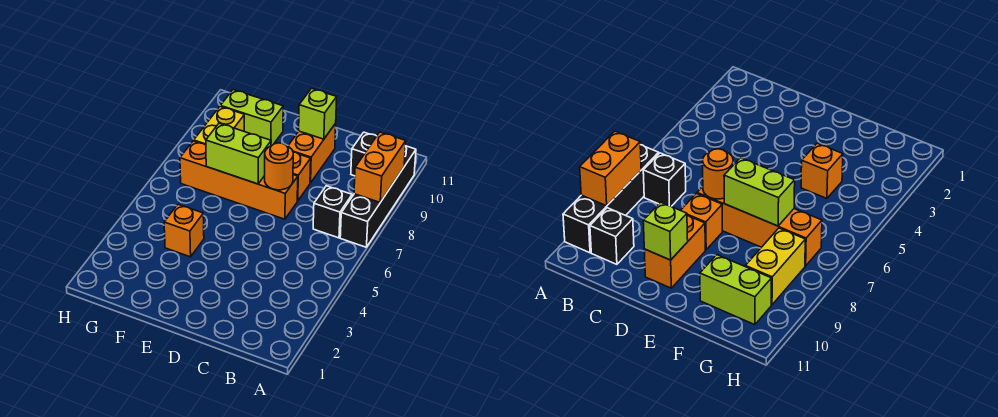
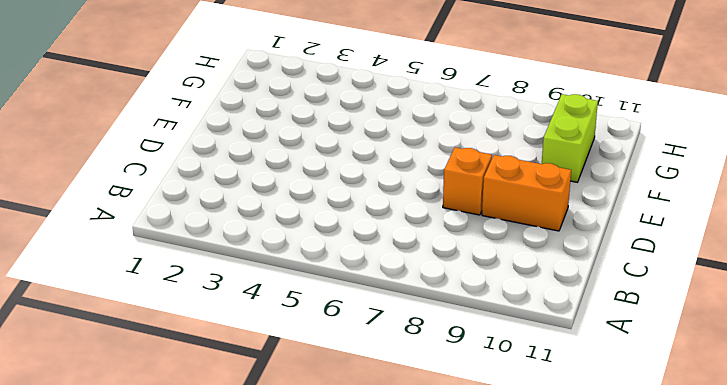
none -> black 1x4 brick [340,146,416,247]
none -> black 1x1 brick [313,186,352,238]
none -> black 1x1 brick [351,132,377,176]

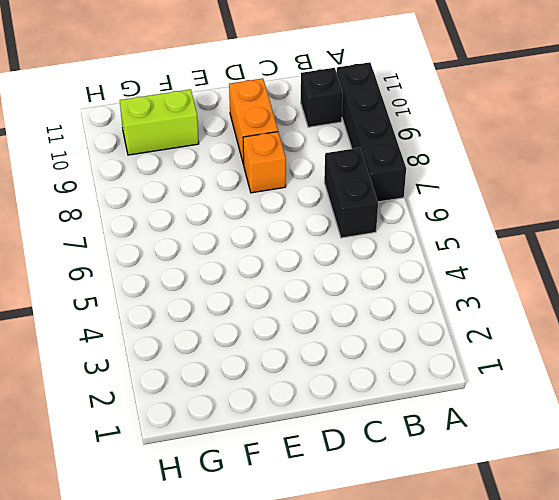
black 1x2 brick [324,148,378,238] -> black 1x1 brick [313,186,352,238]
none -> orange 1x4 brick [180,141,298,219]
none -> orange 1x1 brick [164,204,204,257]
none -> yellow 1x2 brick [194,107,244,145]

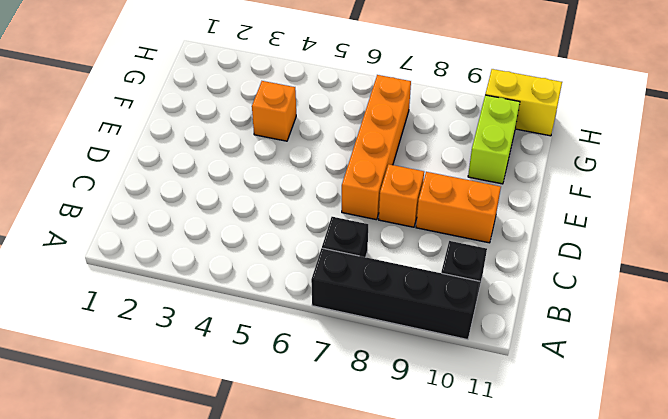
yellow 1x2 brick [485,69,562,136] -> yellow 1x2 brick moved to [194,107,244,145]
none -> orange 1x2 brick [354,132,406,202]
none -> orange 1x1 round brick [265,143,293,190]
none -> lime 1x1 brick [299,88,337,139]

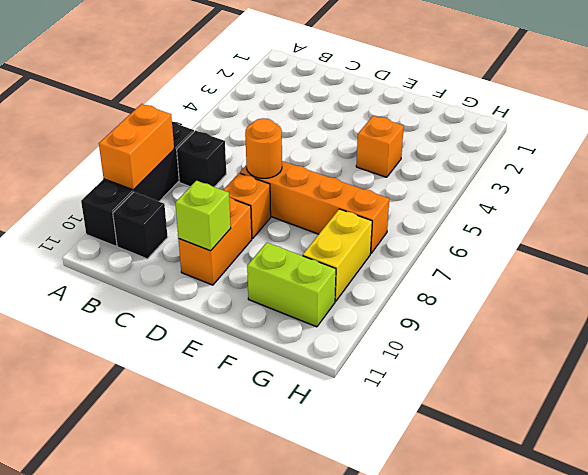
none -> lime 1x2 brick [206,123,271,184]

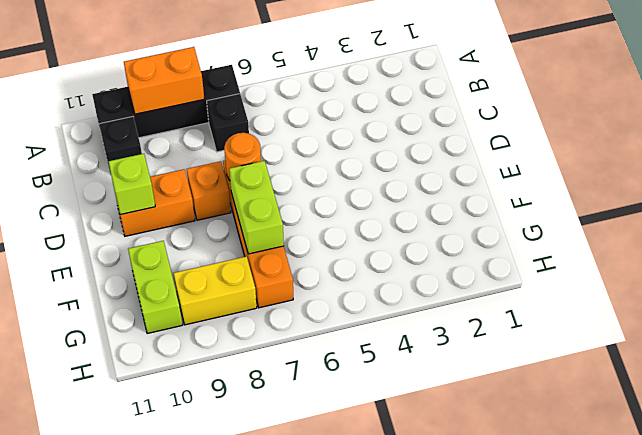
none -> orange 1x1 brick [164,204,204,257]

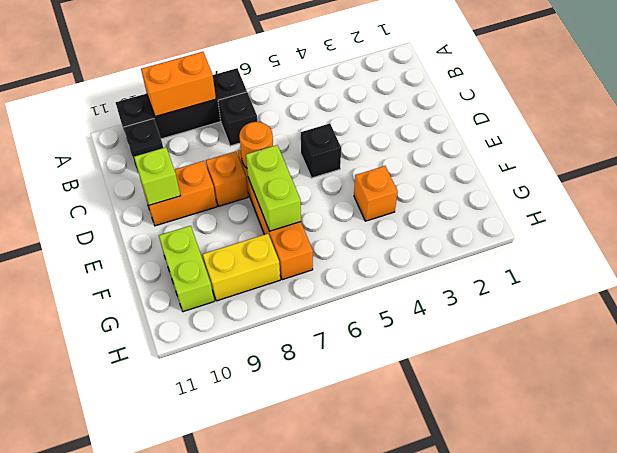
black 1x1 brick [300,124,341,178] -> none

